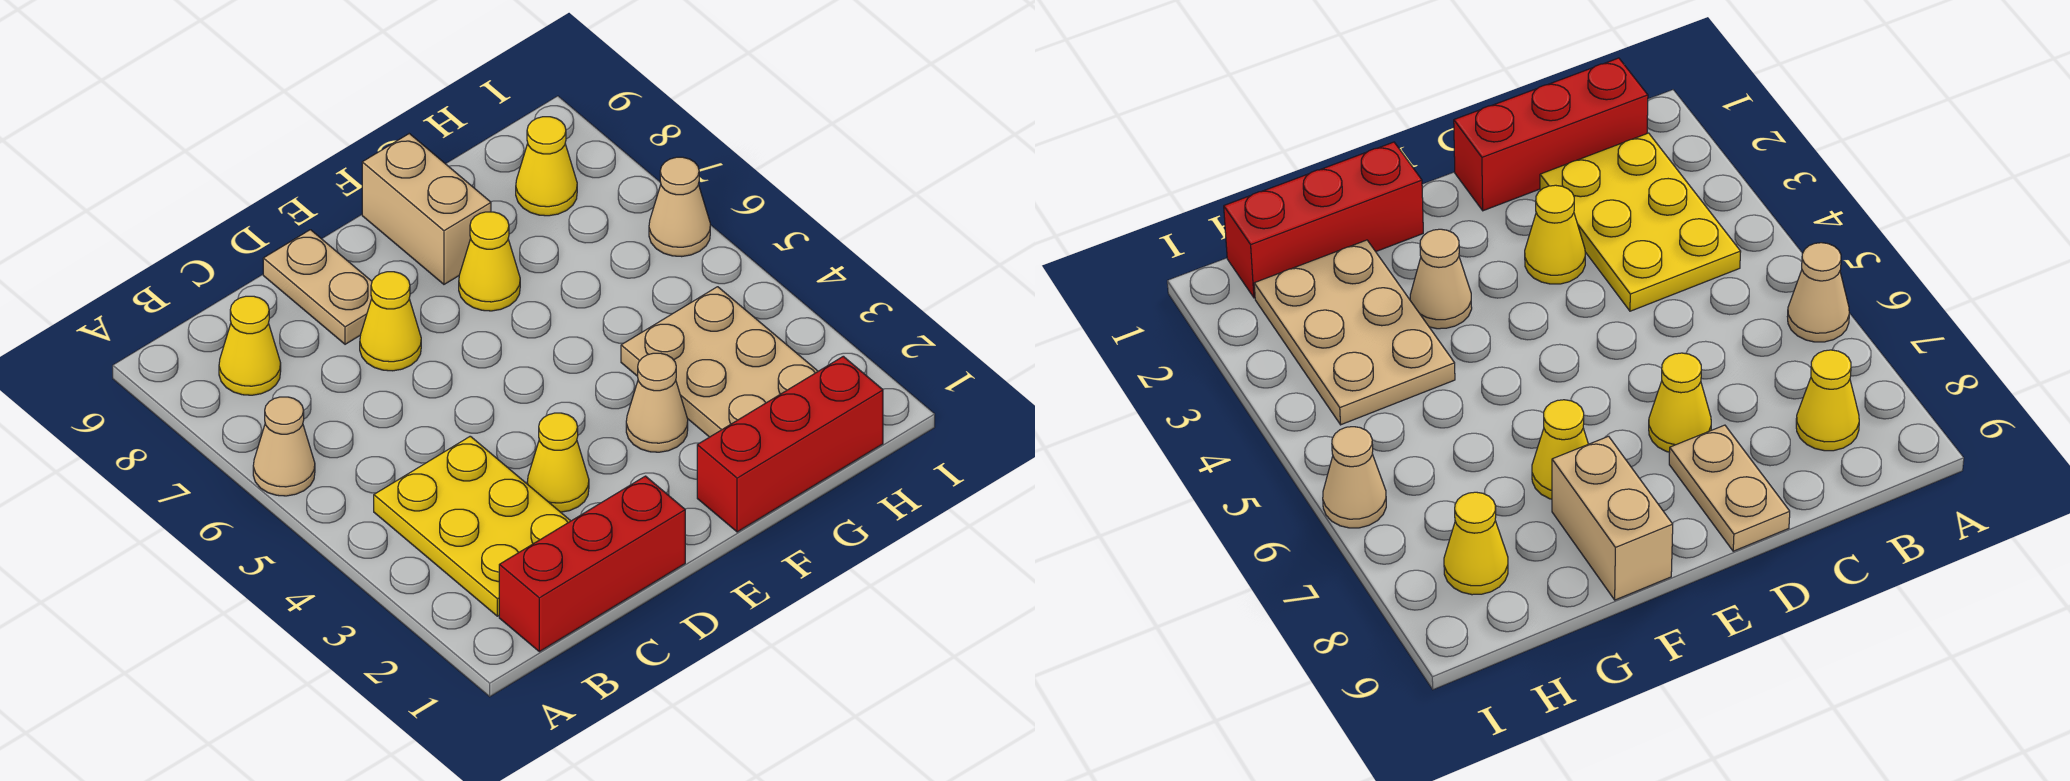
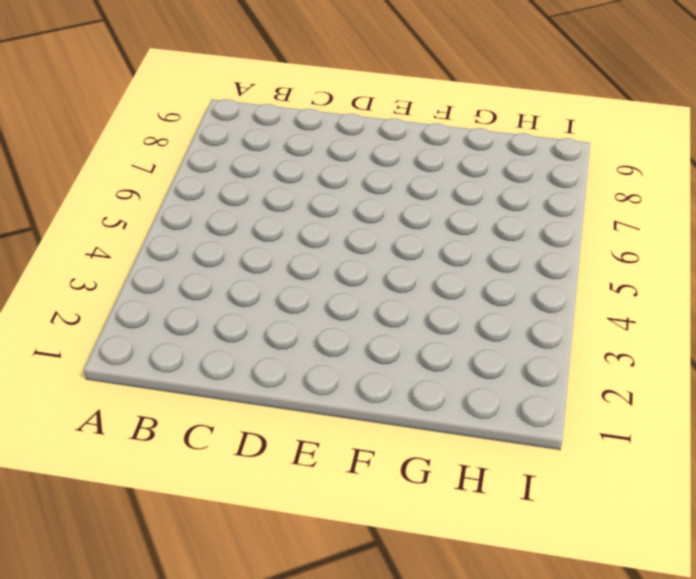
none -> tan 1x1 cone [253,397,315,496]
none -> red 1x3 brick [499,476,685,652]
none -> yellow 2x3 plate [374,436,570,616]

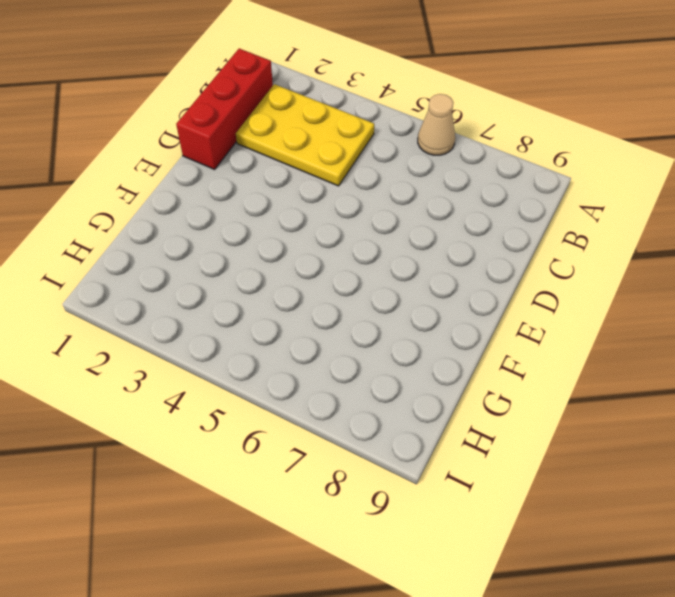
none -> yellow 1x1 cone [219,296,281,395]
none -> yellow 1x1 cone [527,413,589,512]
none -> yellow 1x1 cone [360,272,421,371]

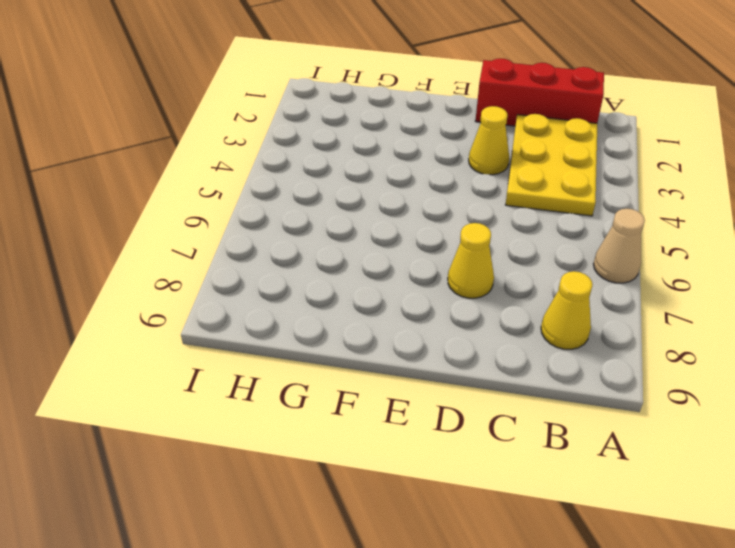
none -> tan 1x2 plate [263,230,372,344]
none -> red 1x3 brick [697,356,883,532]
none -> tan 1x1 cone [626,353,688,452]

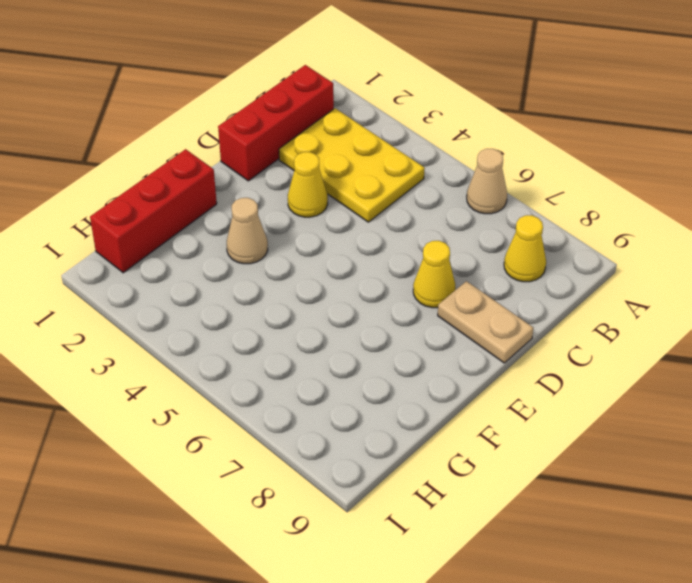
none -> yellow 1x1 cone [459,212,520,311]
none -> tan 1x2 brick [362,134,491,284]
none -> tan 2x3 plate [621,287,818,437]

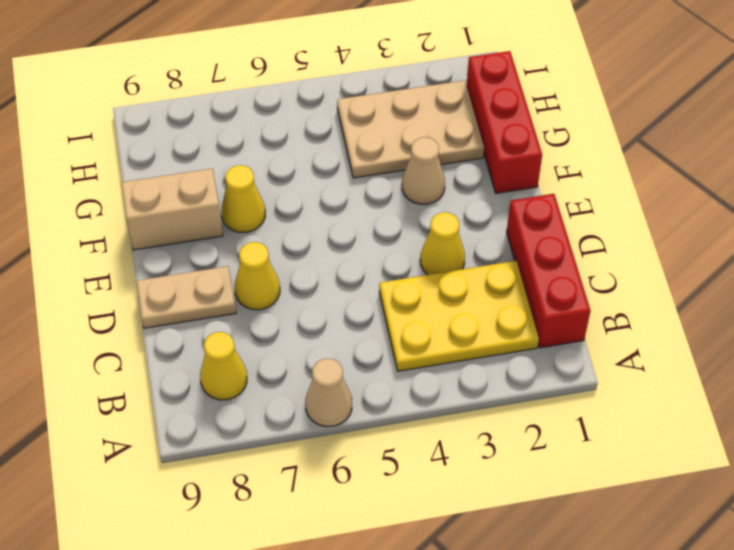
none -> yellow 1x1 cone [516,117,577,216]
none -> tan 1x1 cone [649,157,710,257]

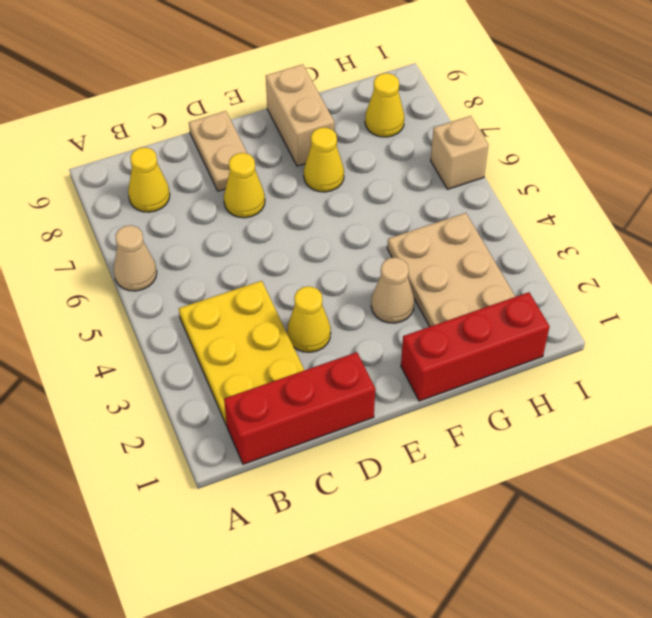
tan 1x1 brick [431,116,488,189] -> tan 1x1 cone [649,157,710,257]

